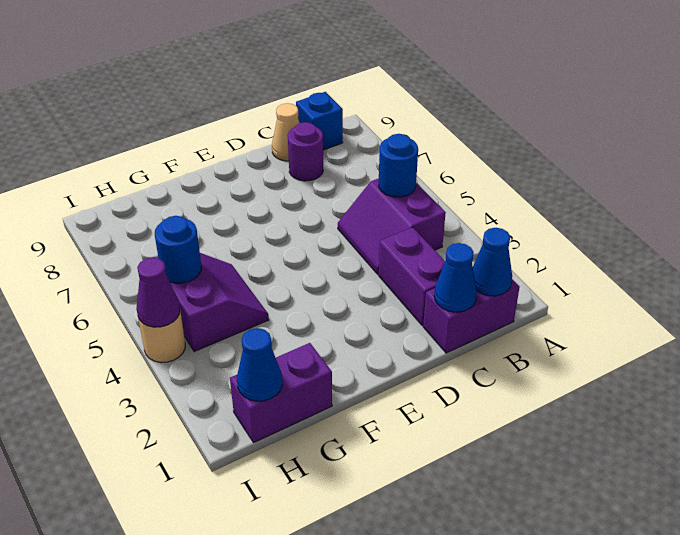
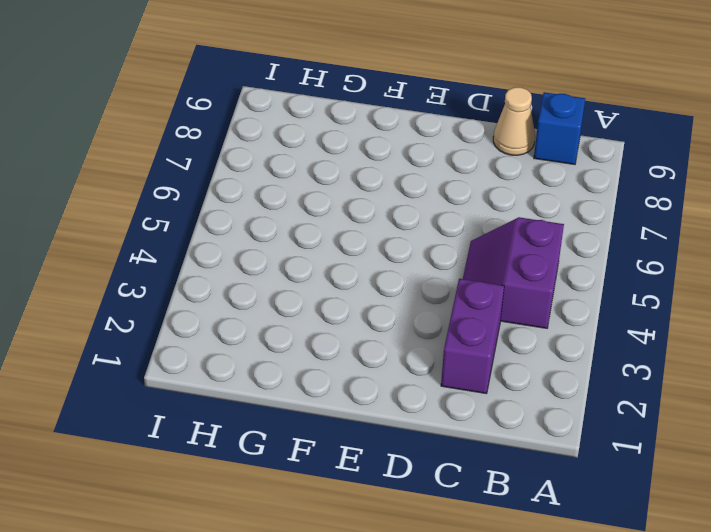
none -> purple 1x2 brick [423,279,520,353]
none -> purple 1x1 round brick [288,122,323,181]
none -> purple 1x2 brick [230,343,332,443]

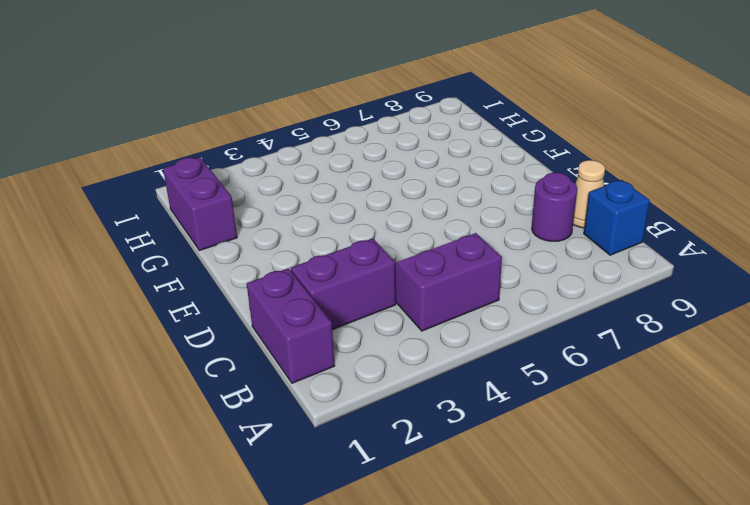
none -> purple 2x2 slope [170,253,269,352]
none -> tan 1x1 round brick [138,311,185,363]
none -> blue 1x1 cone [473,228,512,296]

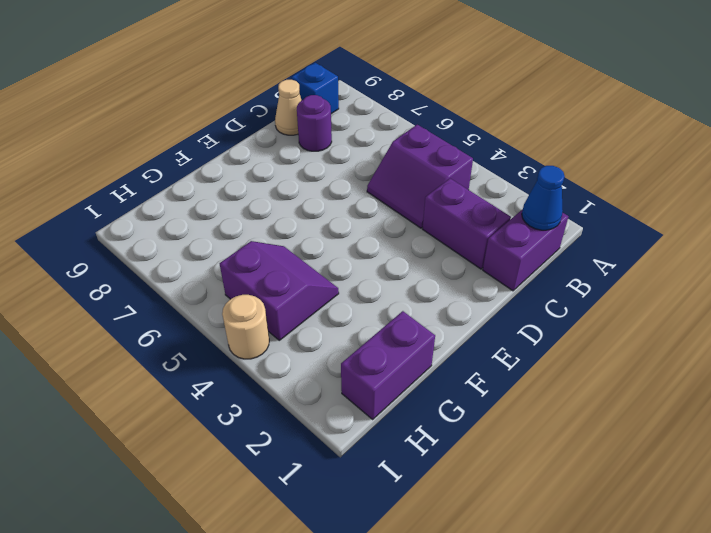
none -> blue 1x1 round brick [379,134,418,197]
none -> blue 1x1 cone [434,243,477,312]
none -> blue 1x1 cone [237,328,282,401]

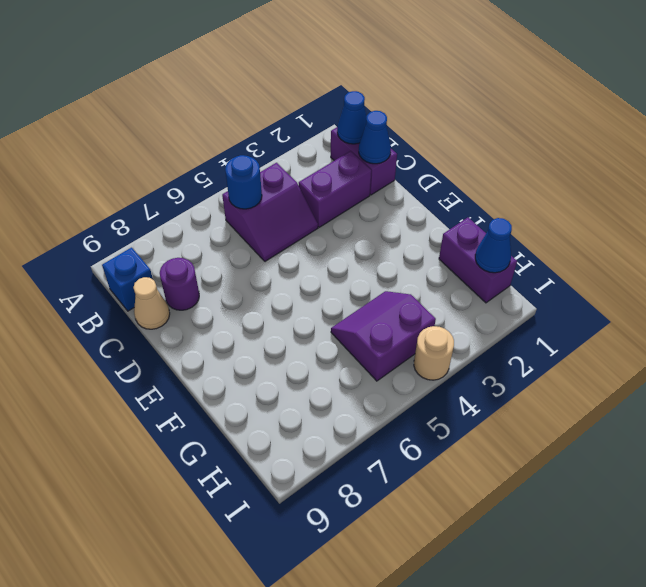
none -> blue 1x1 round brick [155,216,201,283]
none -> purple 1x1 cone [136,257,180,327]

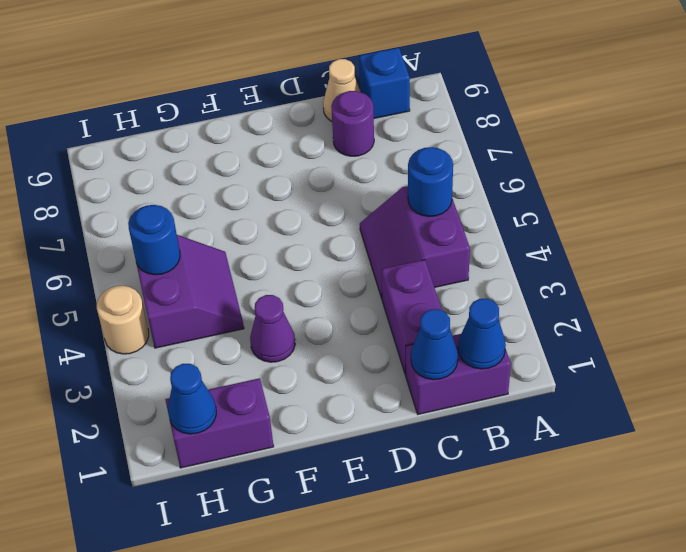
purple 1x1 cone [250,295,295,362] -> purple 1x1 cone moved to [136,257,180,327]

